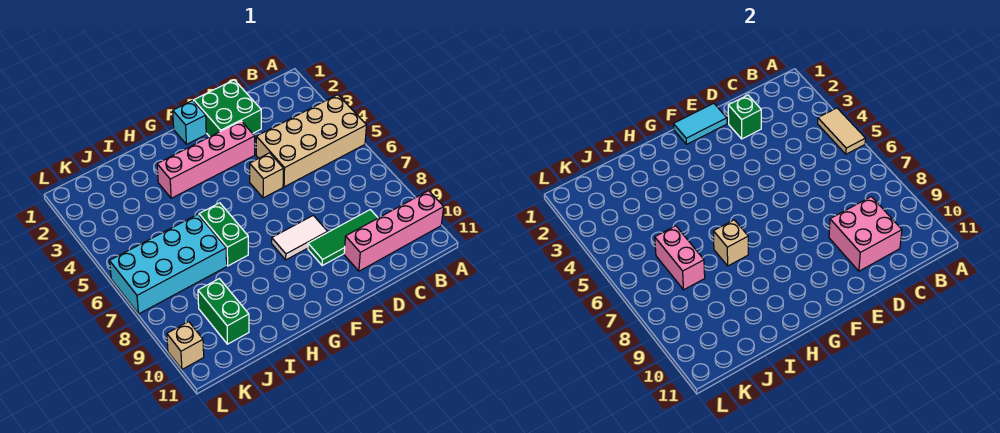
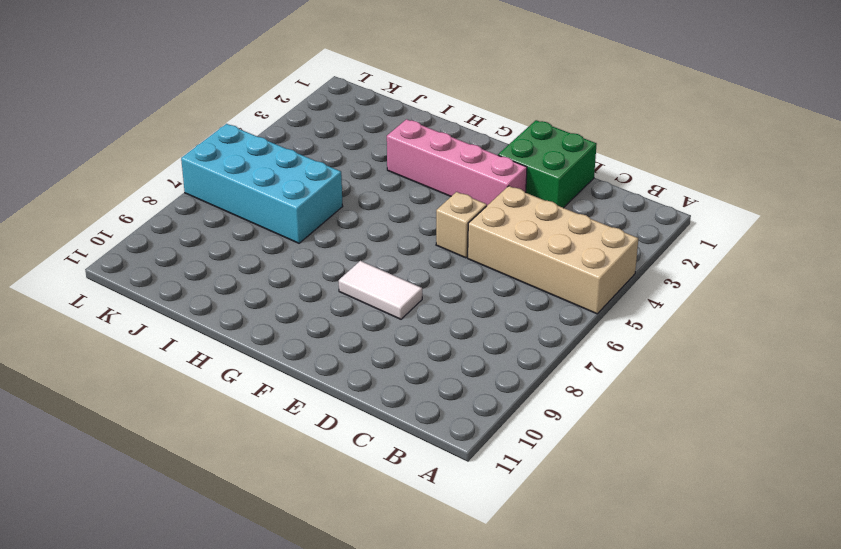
none -> pink 1x4 brick [344,191,444,271]
none -> green 1x3 tile [308,210,378,265]
none -> cyan 1x1 brick [173,100,206,144]

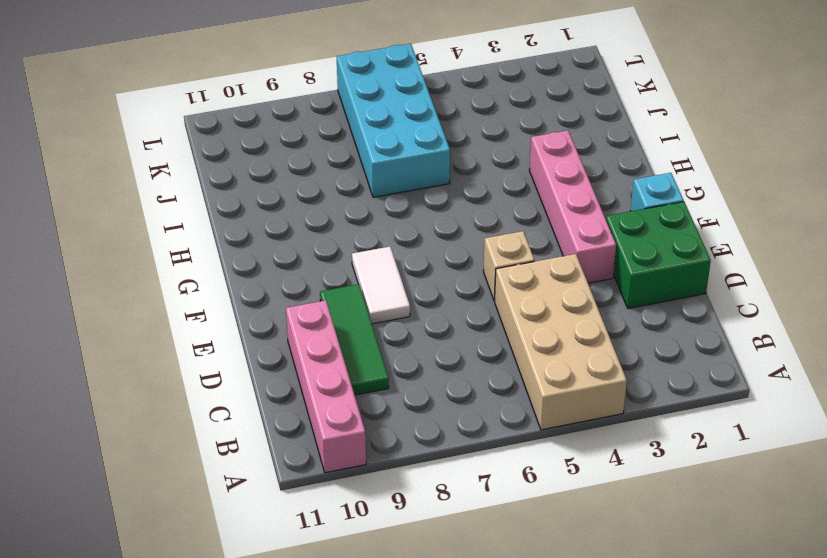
none -> green 1x2 brick [199,203,248,266]
none -> green 1x2 brick [198,279,249,344]
none -> tan 1x1 brick [167,322,204,369]

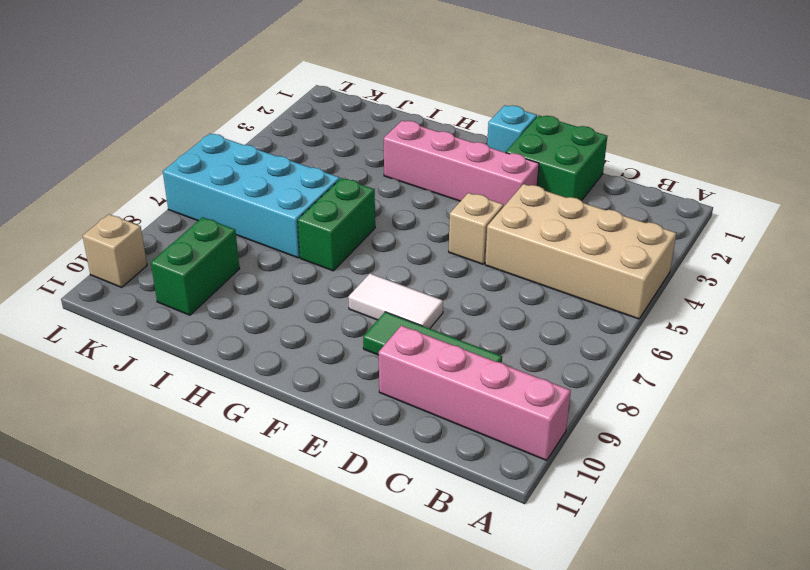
none -> tan 1x2 tile [818,108,866,154]
none -> pink 2x2 brick [829,197,902,271]
none -> green 1x1 brick [728,95,761,139]

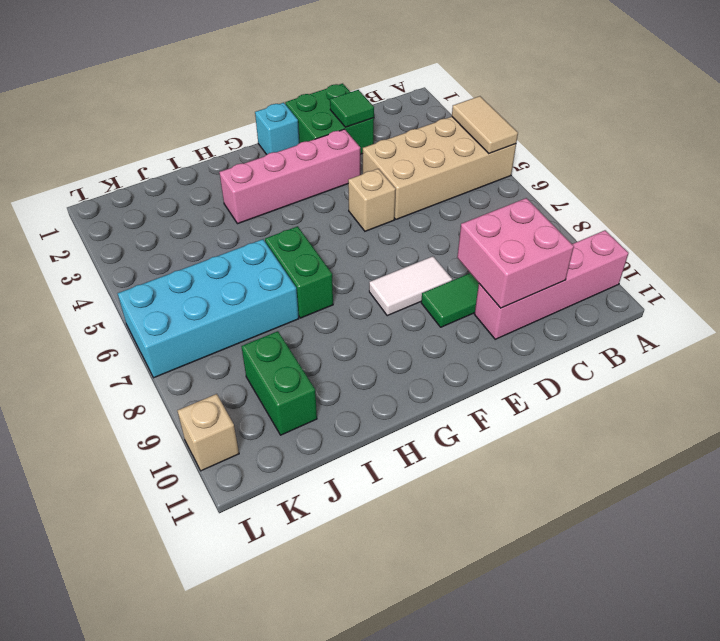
green 1x1 tile [330,90,374,127] -> green 1x1 brick [728,95,761,139]
none -> cyan 1x2 tile [673,103,727,144]
none -> tan 1x1 brick [713,220,748,266]
none -> pink 1x2 brick [655,226,705,290]

